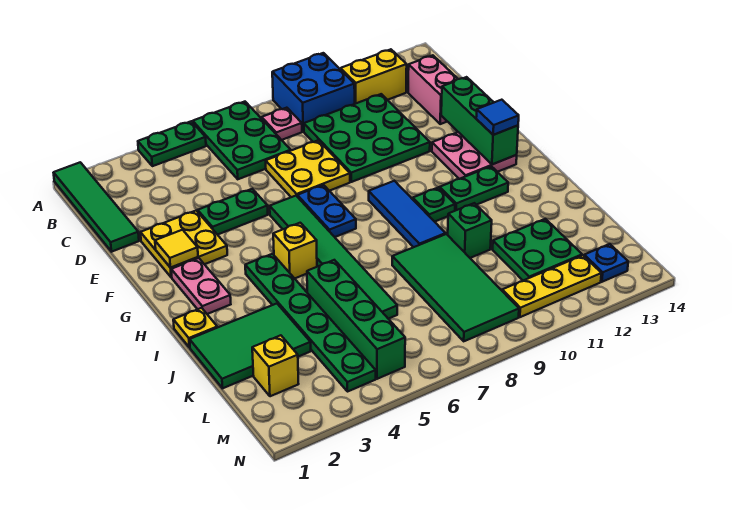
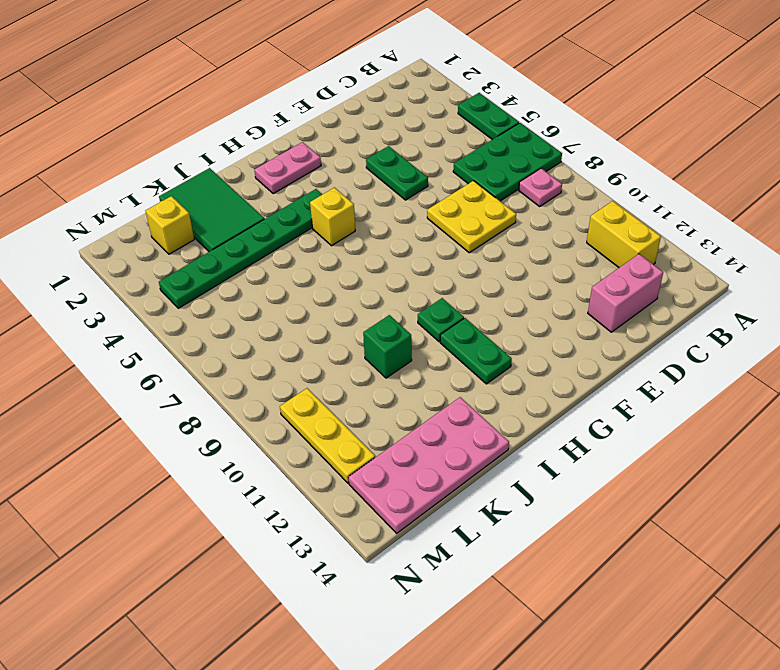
pink 2x4 plate [348,397,509,533] -> blue 1x1 plate [584,244,628,282]
none -> green 1x4 tile [54,162,139,252]
none -> blue 2x2 brick [272,53,355,132]
none -> green 3x3 plate [304,94,430,182]
none -> yellow 2x2 plate [140,211,227,277]

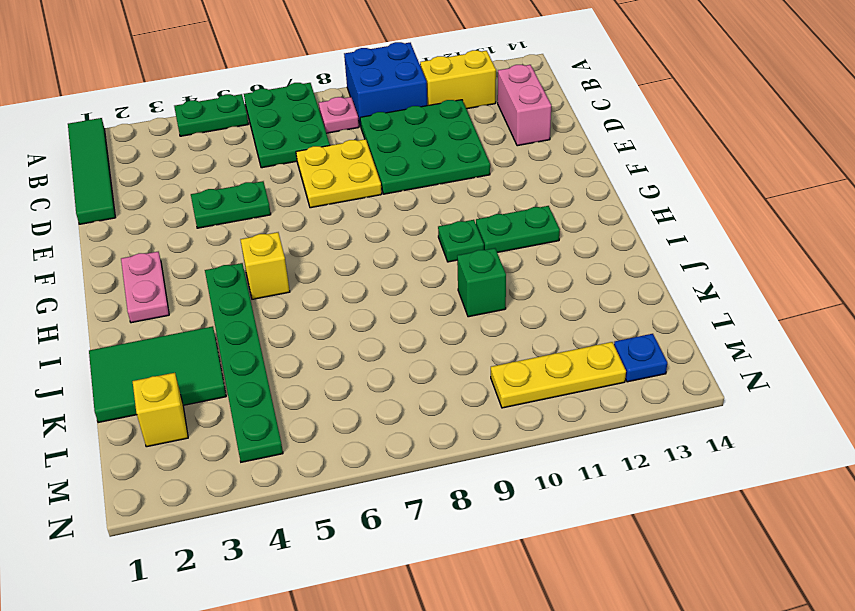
none -> yellow 2x2 plate [140,211,227,277]
none -> green 1x6 tile [270,196,397,319]
none -> blue 1x2 plate [297,185,356,237]
none -> pink 2x2 plate [432,132,517,179]

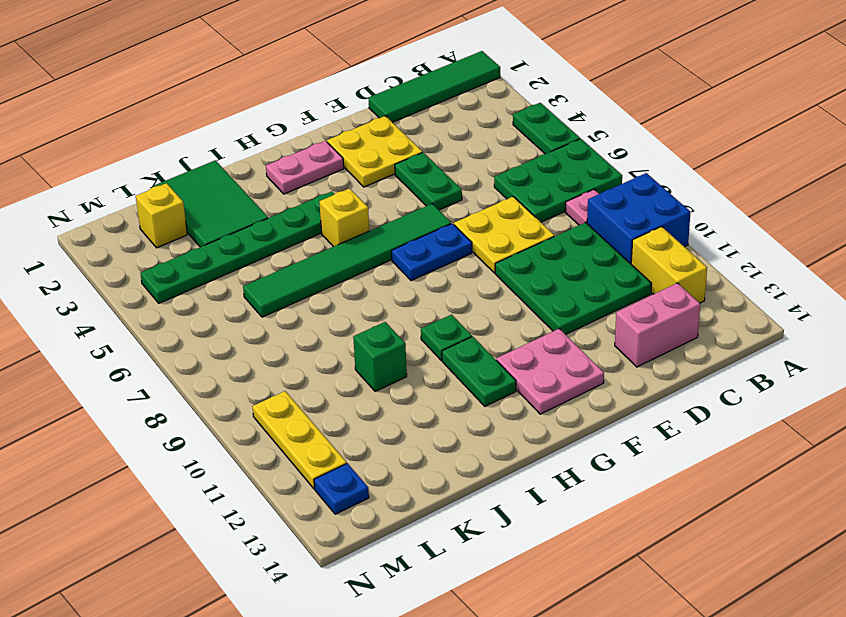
none -> blue 1x3 tile [369,181,446,247]
none -> yellow 1x1 plate [173,308,217,348]
none -> green 1x4 brick [307,260,405,379]
none -> green 2x4 tile [392,234,519,341]

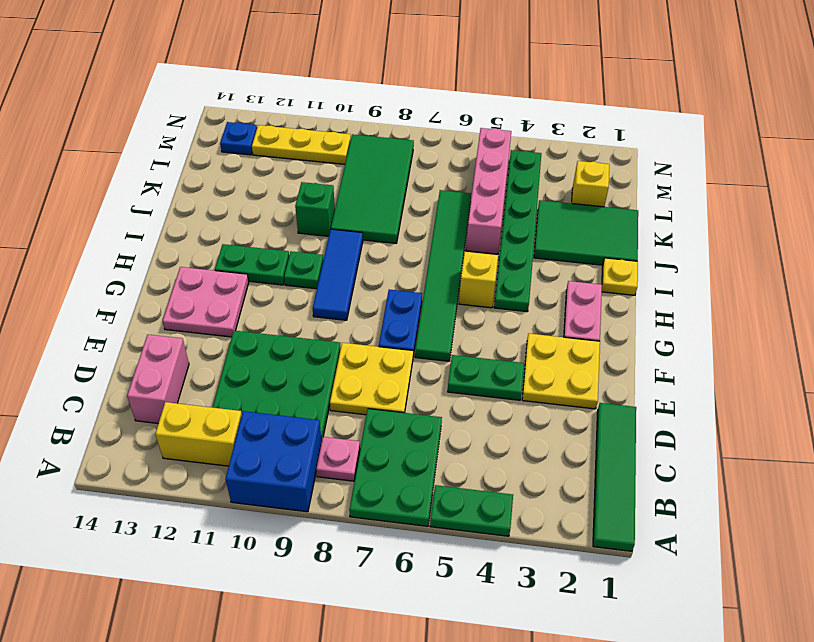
pink 1x4 brick [466,128,511,254] -> green 1x4 brick [307,260,405,379]
none -> green 2x2 plate [493,219,582,280]
none -> green 1x3 brick [441,77,518,164]
none -> yellow 1x1 tile [155,230,198,268]
none -> blue 1x1 tile [476,100,519,135]

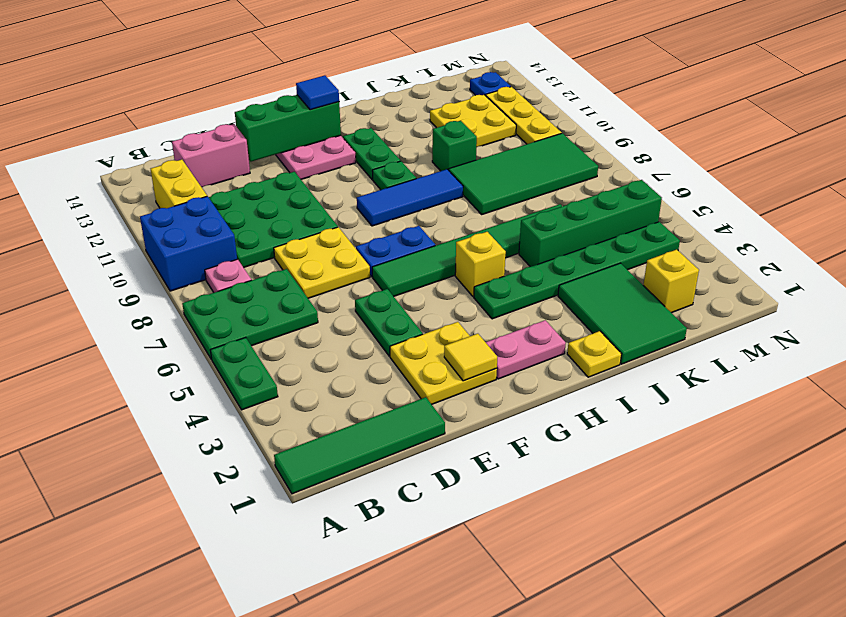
yellow 2x2 plate [430,95,516,147] -> green 2x2 plate [493,219,582,280]

